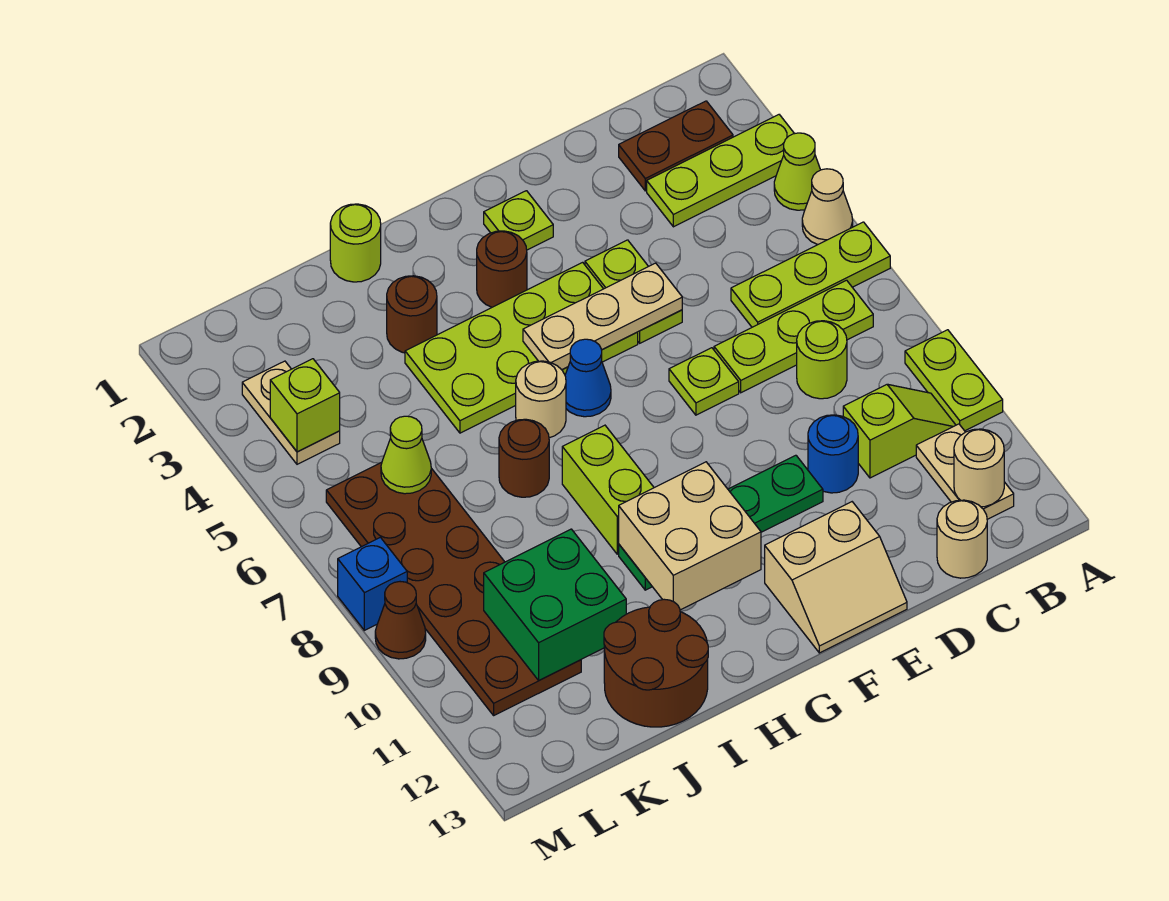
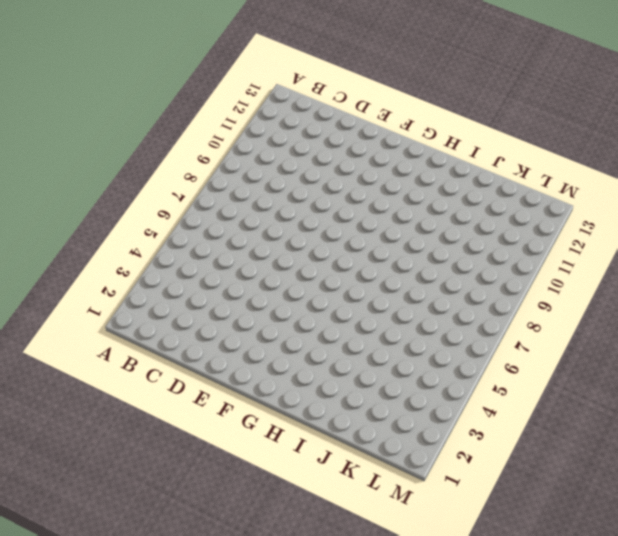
none -> lime 1x3 plate [647,115,794,227]
none -> lime 1x1 cone [774,133,820,210]
none -> tan 1x1 cone [802,169,853,245]
none -> lime 1x3 plate [731,222,890,327]

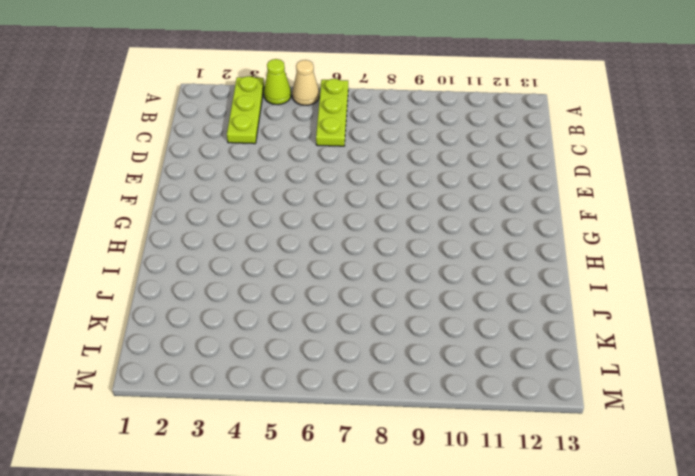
none -> lime 1x2 plate [905,330,1003,431]
none -> brown 1x2 plate [619,101,733,191]
none -> lime 1x3 plate [714,280,873,393]
none -> lime 1x2 slope [843,384,956,478]

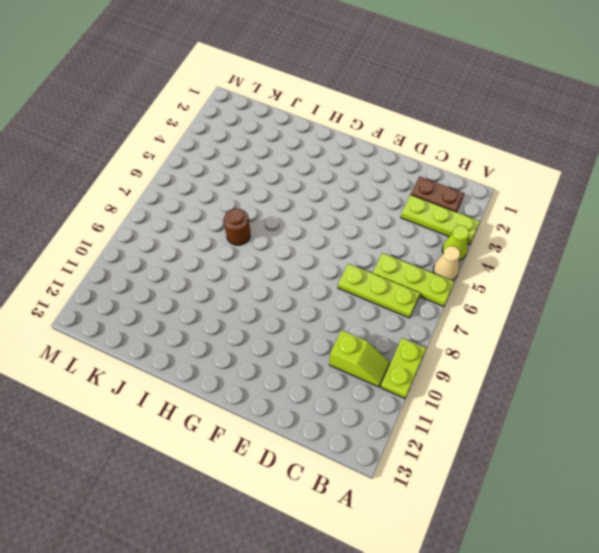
none -> tan 1x2 plate [916,424,1014,519]
none -> lime 1x1 round brick [797,321,847,399]
none -> tan 1x1 round brick [937,500,987,578]
none -> blue 1x1 round brick [808,415,858,493]

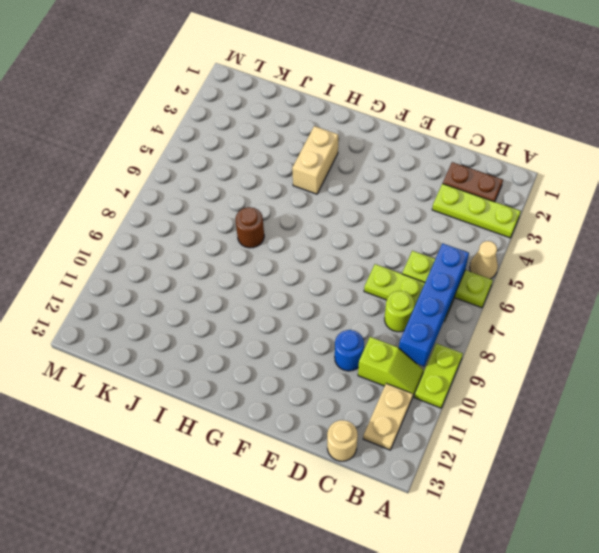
blue 1x4 brick [399,243,469,366] -> none
tan 1x2 brick [292,126,338,194] -> lime 2x4 plate [405,262,638,433]
none -> lime 1x1 cone [774,133,820,210]
none -> lime 1x2 plate [585,240,682,343]
none -> lime 1x1 plate [669,348,739,415]
none -> green 1x4 plate [619,455,823,590]

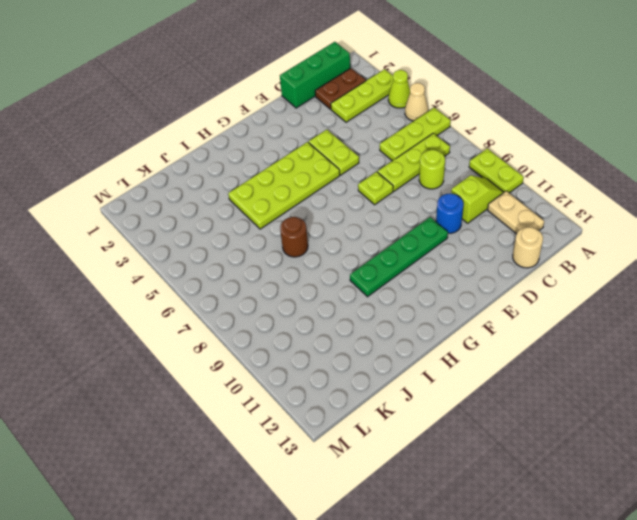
green 1x3 brick [280,42,350,108] -> none
none -> tan 2x2 slope [765,502,907,653]
none -> lime 1x1 plate [484,191,553,250]
none -> brown 1x1 round brick [477,231,527,307]
none -> blue 1x1 cone [565,339,611,417]

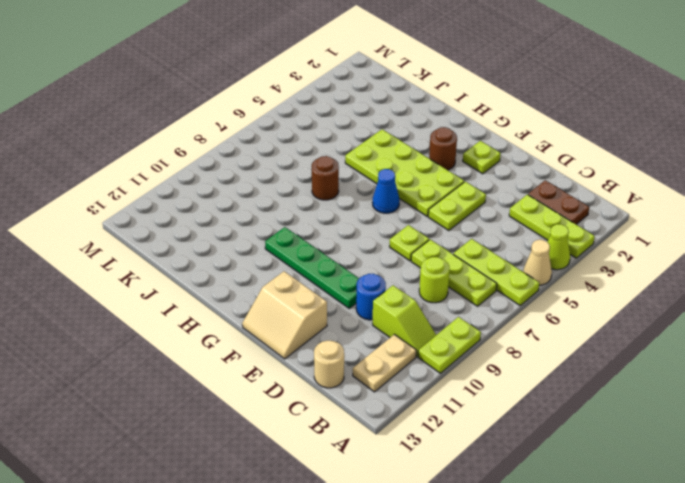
none -> tan 1x1 round brick [516,361,566,438]
none -> lime 1x2 brick [562,425,654,554]
none -> lime 1x1 round brick [330,204,381,282]
none -> brown 1x1 round brick [387,276,437,353]

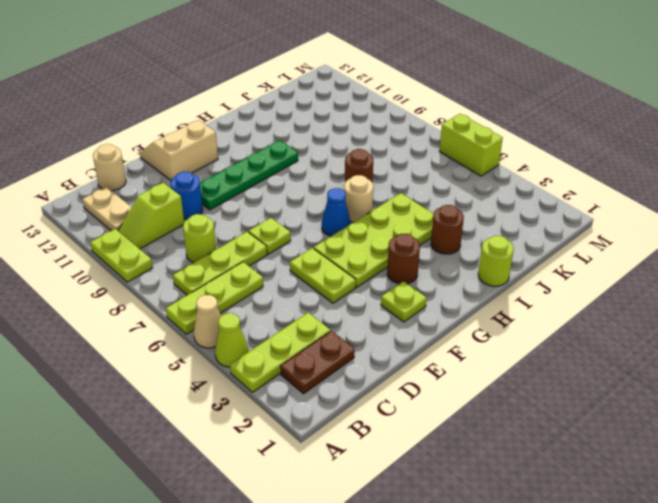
lime 1x2 brick [439,114,503,176] -> lime 1x2 brick moved to [562,425,654,554]
none -> brown 2x2 round brick [604,599,708,727]
none -> brown 2x6 plate [326,462,581,715]
none -> tan 1x2 plate [242,361,340,464]
none -> blue 1x1 brick [338,537,407,630]

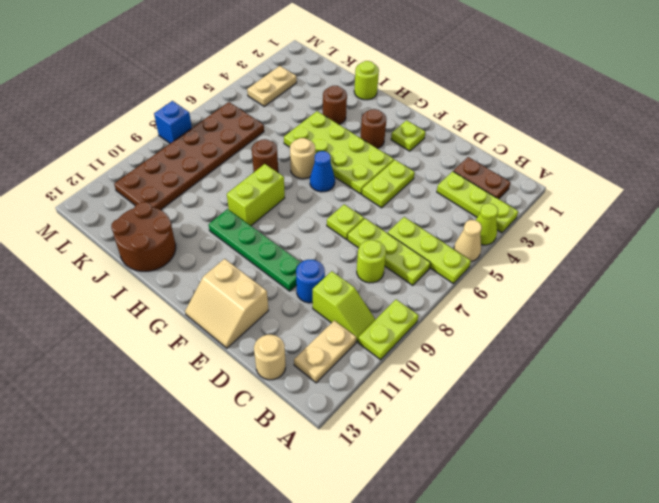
none -> brown 1x1 cone [375,582,426,659]
none -> tan 1x1 round brick [954,429,1004,507]
none -> tan 1x3 plate [523,263,682,370]
none -> tan 2x2 brick [619,462,761,610]

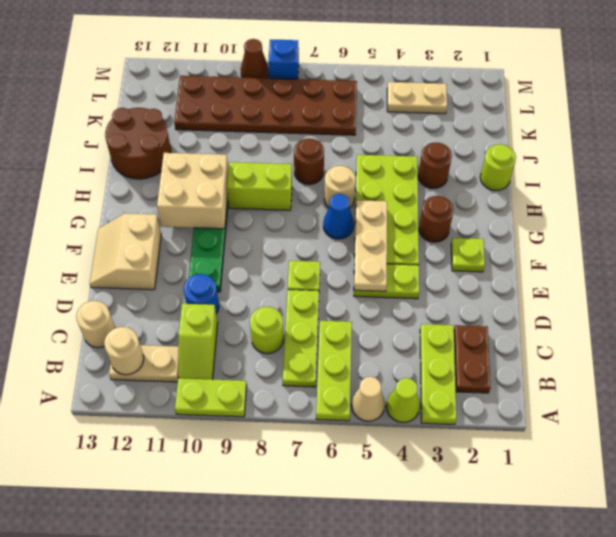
none -> green 2x2 brick [484,529,626,680]
none -> lime 1x1 cone [381,416,431,494]
none -> lime 1x1 brick [270,359,340,452]

